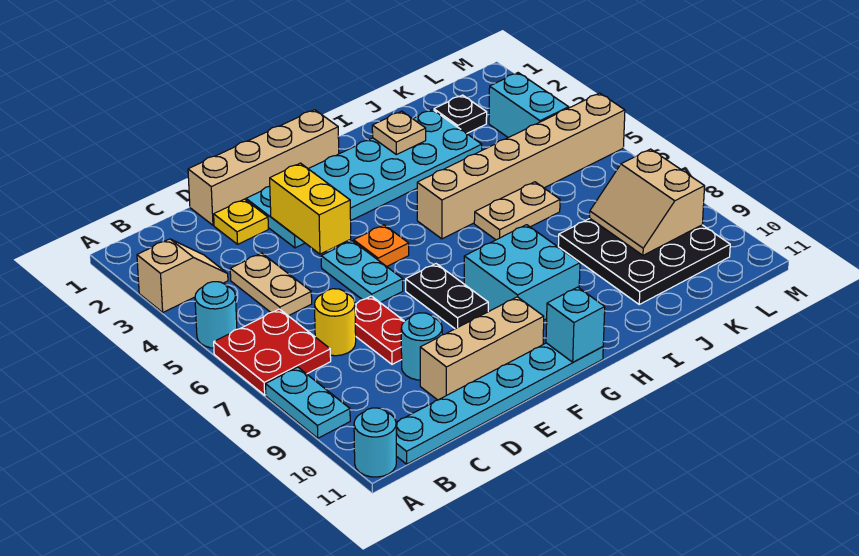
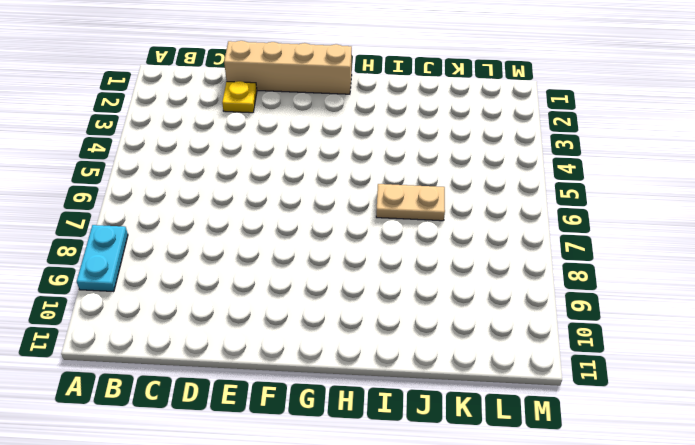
none -> tan 1x2 slope [137,239,228,312]
none -> cyan 1x1 round brick [195,282,237,348]
none -> red 2x2 plate [214,309,331,395]

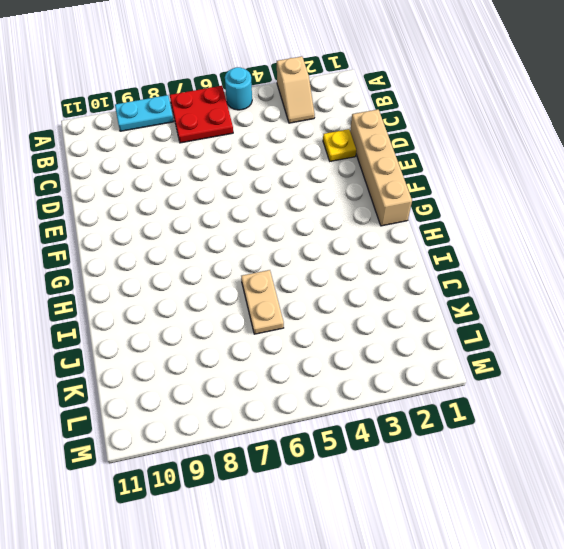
none -> cyan 1x1 round brick [354,408,396,477]
none -> cyan 1x6 plate [396,343,603,464]
none -> tan 1x2 plate [230,253,312,316]

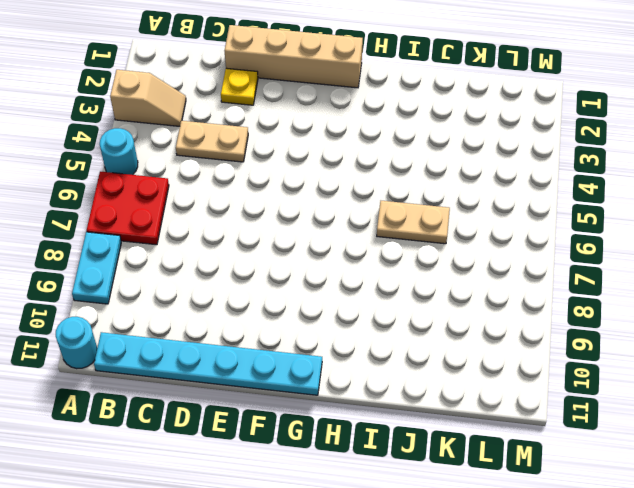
tan 1x2 plate [176,121,248,162] -> tan 1x2 plate turned to [230,253,312,316]
none -> yellow 1x1 round brick [315,289,356,356]
none -> red 1x2 plate [355,296,404,364]
none -> cyan 1x1 round brick [401,313,442,380]

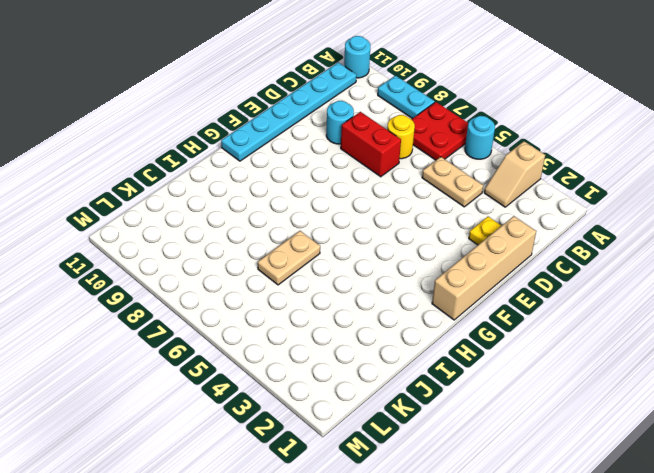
red 1x2 brick [341,112,401,177] -> red 1x2 plate [355,296,404,364]
none -> tan 1x3 brick [420,297,544,400]
none -> cyan 2x6 plate [246,110,482,248]
none -> cyan 1x2 plate [321,241,403,303]

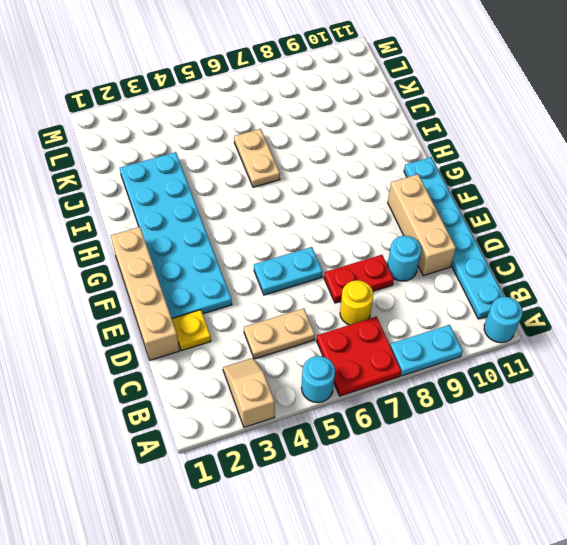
none -> orange 1x1 plate [354,225,409,266]
none -> black 1x2 plate [406,264,488,329]
none -> cyan 2x2 brick [464,225,580,320]

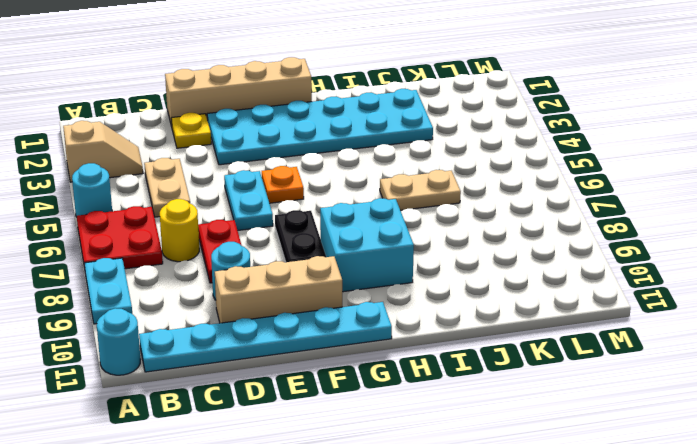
none -> tan 1x6 brick [417,93,625,239]
none -> black 3x3 plate [558,219,730,304]
none -> black 1x1 plate [434,95,487,133]

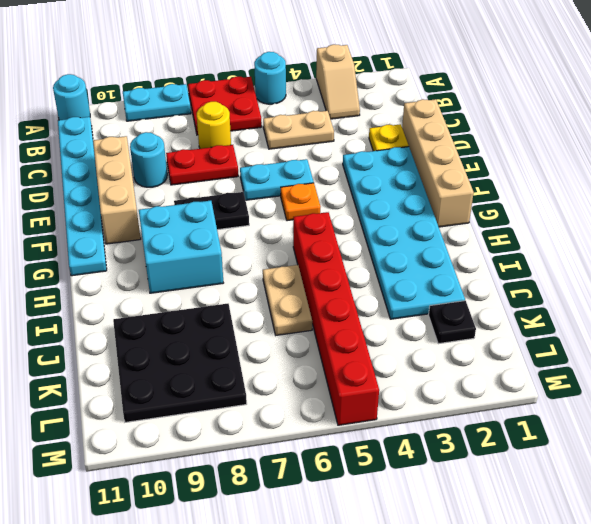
red 1x6 brick [293,212,379,425] -> tan 1x6 brick [417,93,625,239]
none -> cyan 1x2 brick [489,73,569,138]
none -> yellow 1x2 brick [270,163,351,254]
none -> cyan 1x1 brick [546,287,605,362]

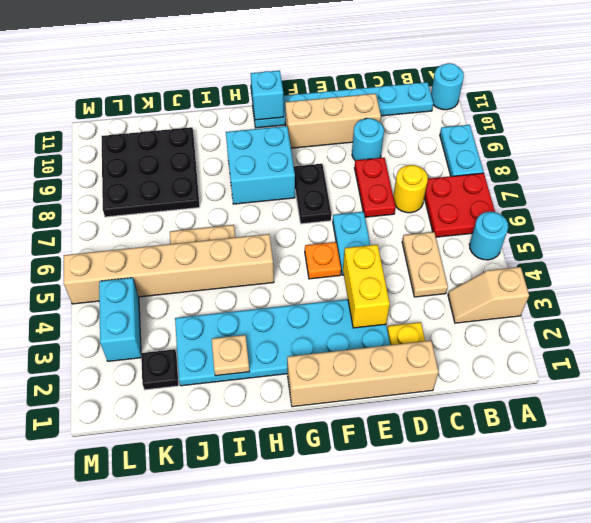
none -> tan 2x2 slope [590,149,705,255]

